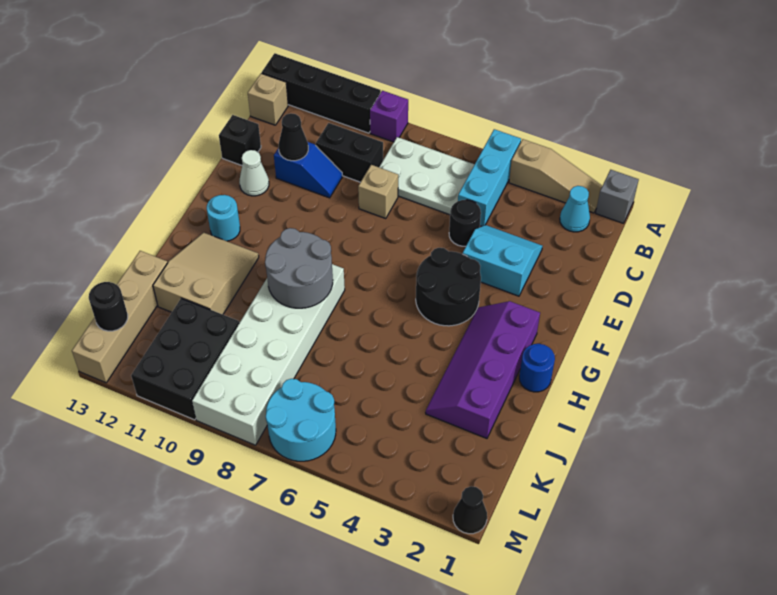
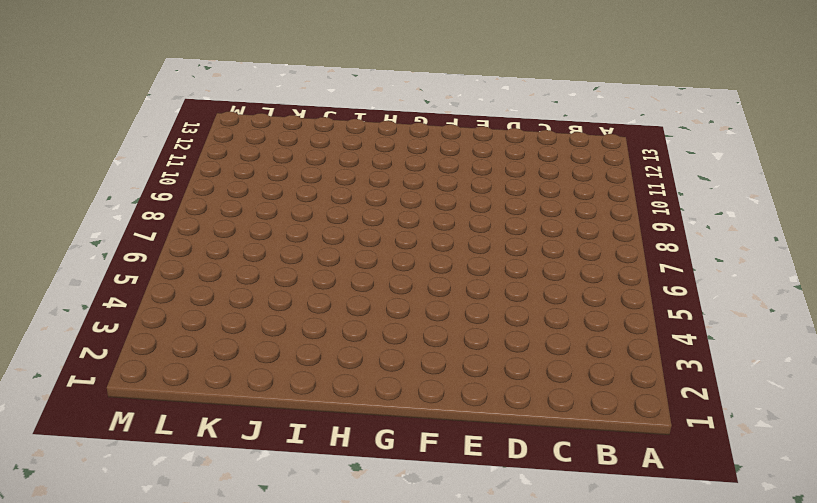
none -> grey 1x1 brick [596,170,639,223]
none -> tan 1x3 slope [509,139,602,213]
none -> cyan 1x3 brick [458,129,521,226]

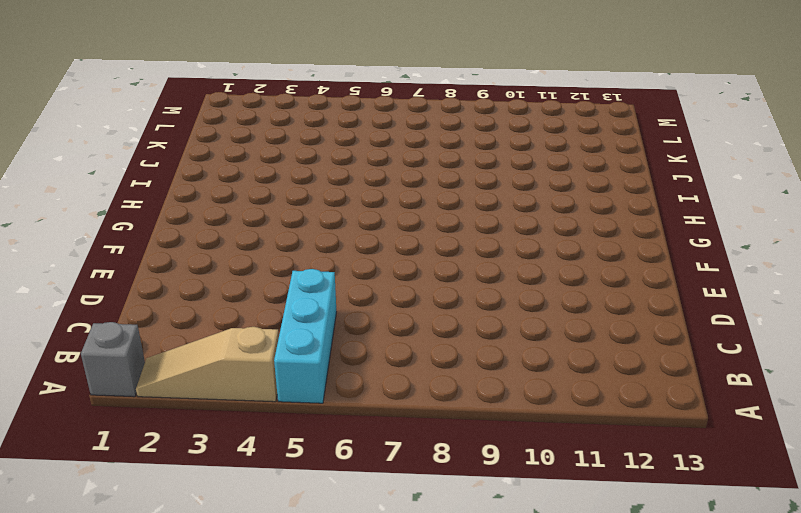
none -> purple 1x1 brick [370,91,408,142]
none -> black 1x4 brick [262,53,381,133]
none -> cyan 1x1 cone [560,186,590,232]

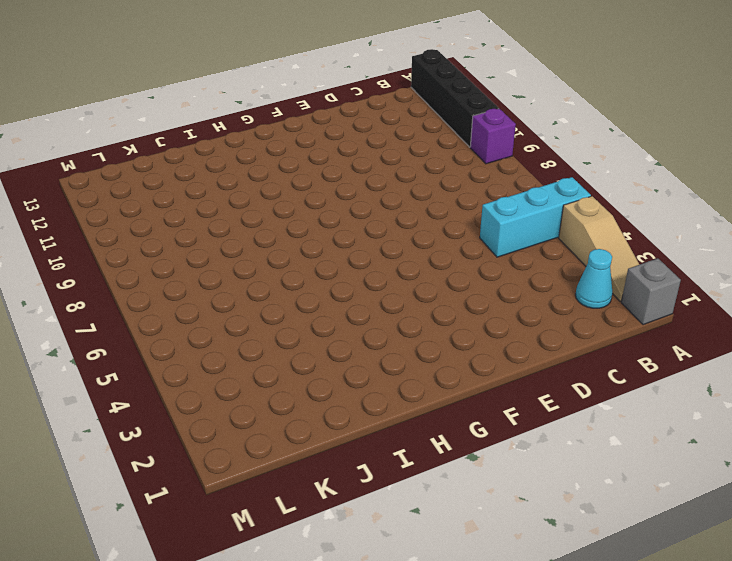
none -> white 2x3 plate [379,137,475,215]
none -> tan 1x1 brick [248,73,288,125]
none -> black 1x2 brick [316,123,383,182]

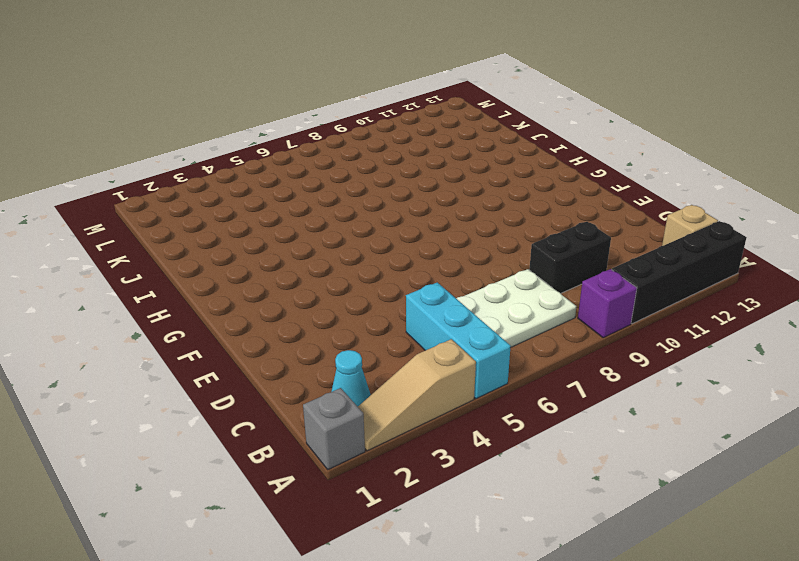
none -> cyan 2x2 slope [463,225,543,296]
none -> black 1x1 round brick [449,200,481,246]
none -> tan 1x1 brick [358,165,398,218]

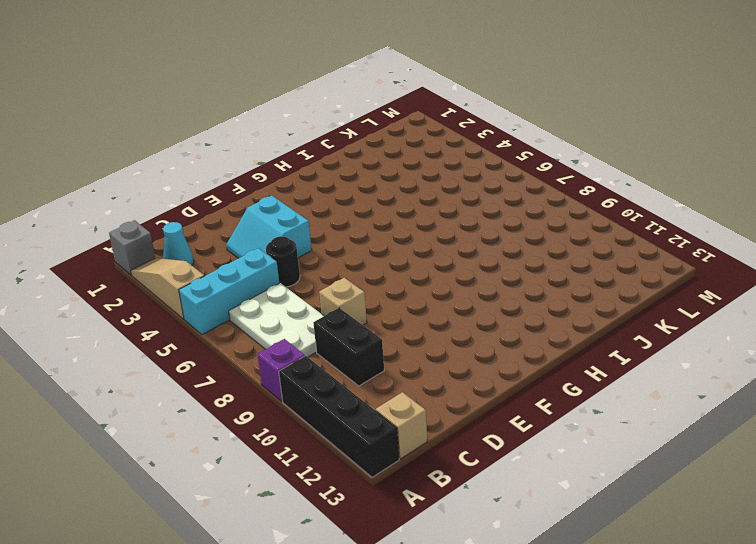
none -> blue 1x2 slope [274,142,342,198]
none -> black 1x1 brick [219,115,261,165]
none -> white 1x1 cone [239,150,269,196]

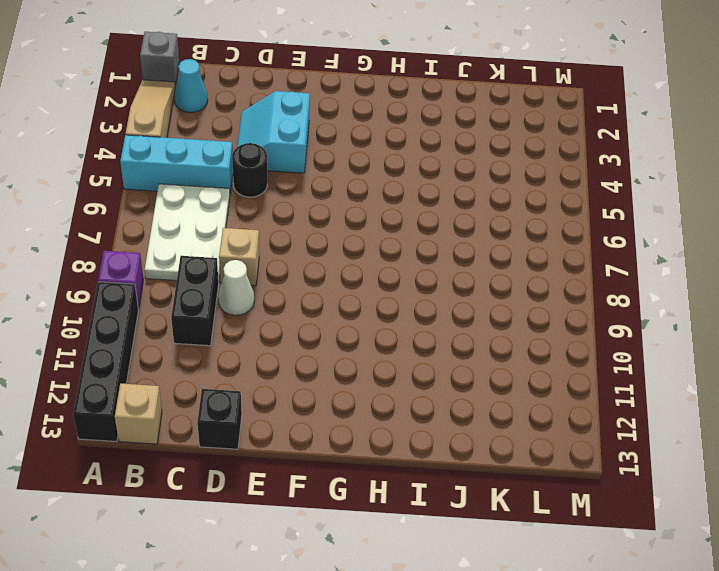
white 1x1 cone [218,260,254,315] -> white 1x1 cone moved to [239,150,269,196]
none -> blue 1x2 slope [274,142,342,198]
none -> black 2x2 round brick [416,248,481,326]
none -> purple 2x4 slope [426,301,540,438]

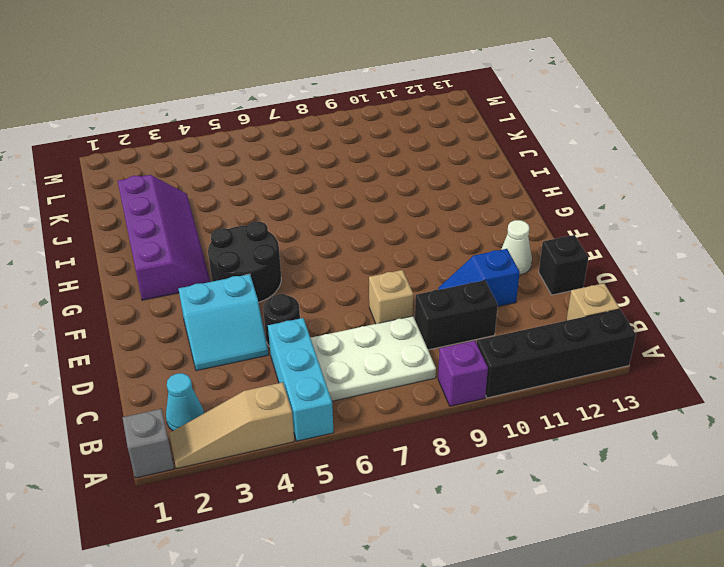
none -> cyan 1x1 round brick [207,195,240,241]
none -> blue 1x1 round brick [519,344,555,392]
none -> white 2x6 brick [192,264,345,445]

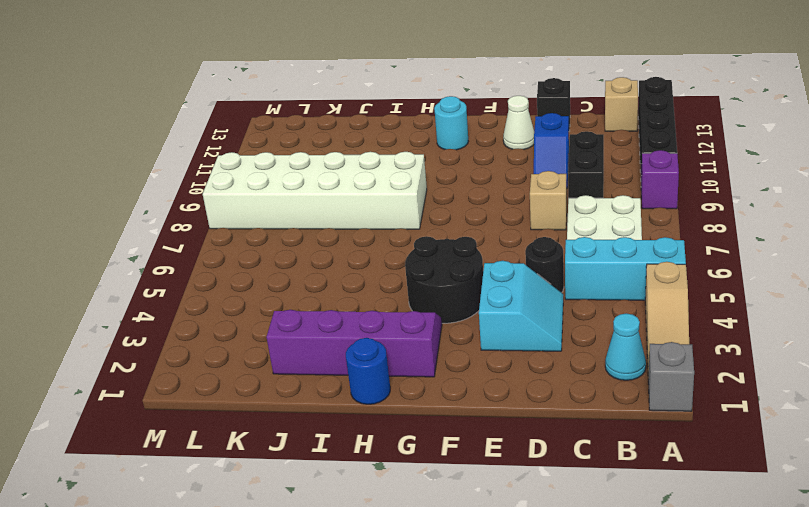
none -> tan 2x3 slope [153,232,259,314]
none -> tan 1x4 brick [72,251,167,383]
none -> black 2x3 brick [131,298,239,420]

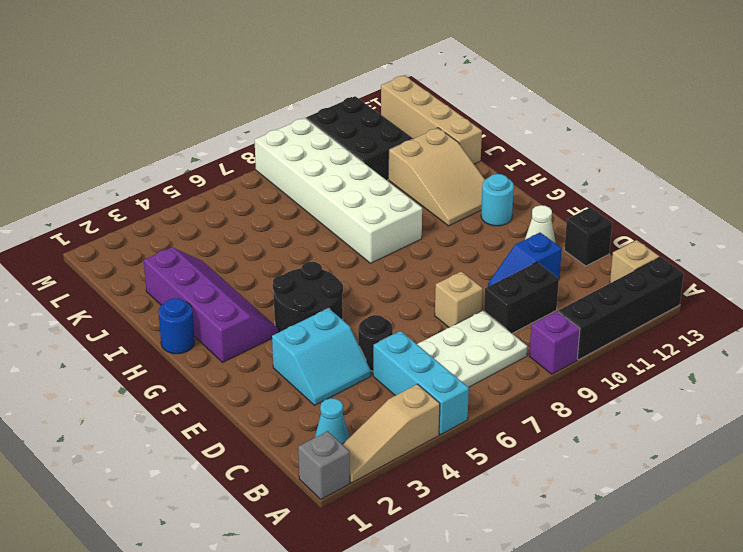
none -> cyan 2x2 round brick [266,379,336,461]
none -> black 1x1 cone [453,486,487,534]
none -> black 1x1 cone [279,113,308,161]

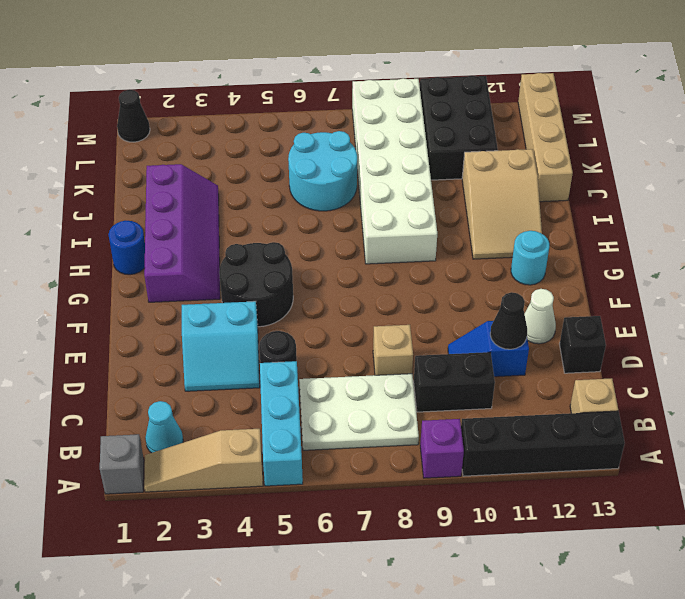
cyan 2x2 round brick [288,131,357,211] -> cyan 2x2 round brick moved to [266,379,336,461]
none -> grey 2x2 round brick [265,228,333,308]
none -> black 1x1 round brick [89,282,128,331]

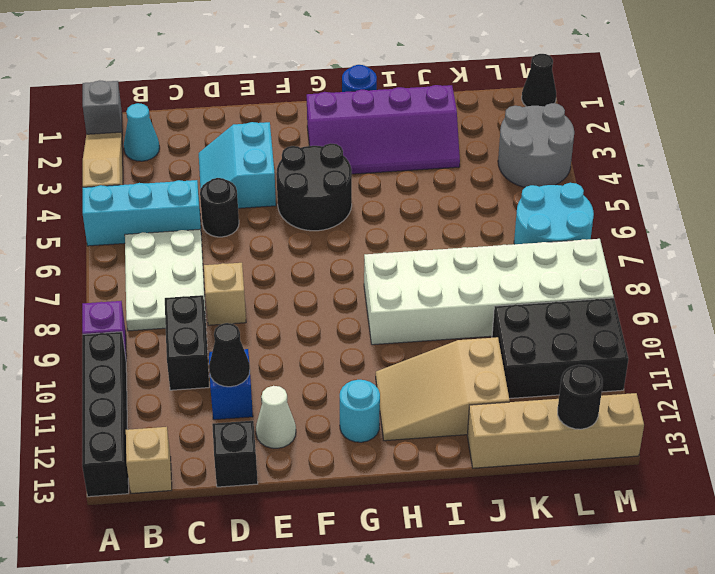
grey 2x2 round brick [498,103,574,187] -> grey 2x2 round brick moved to [265,228,333,308]

